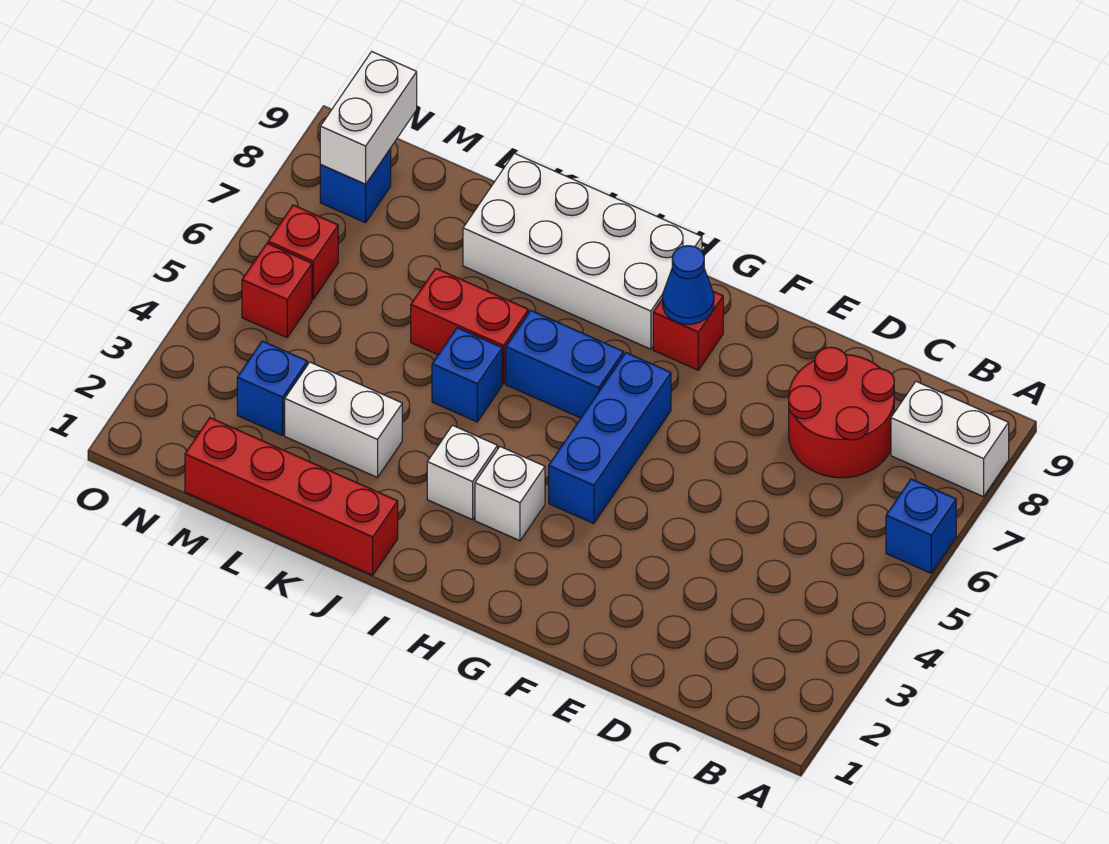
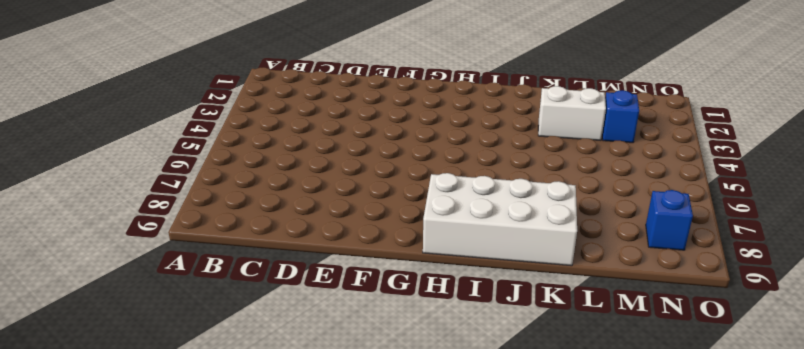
none -> blue 1x1 brick [886,479,956,573]
none -> white 1x2 brick [891,381,1009,497]
none -> red 2x2 round brick [789,347,894,478]

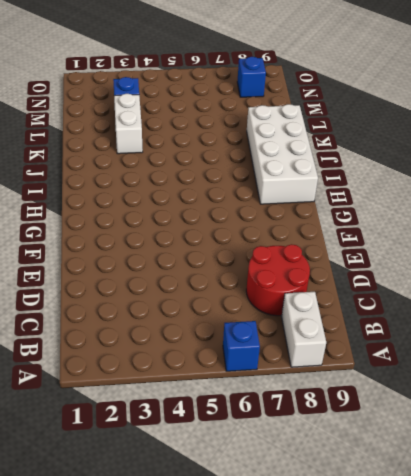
none -> blue 1x3 brick [549,353,671,524]
none -> red 1x1 brick [653,291,723,370]
none -> white 1x1 brick [475,447,545,541]

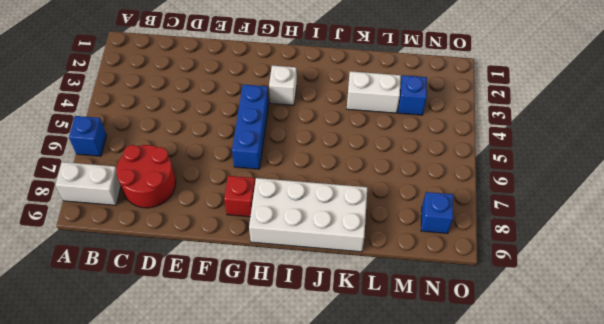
none -> blue 1x2 brick [506,311,624,418]
none -> white 1x1 brick [427,425,498,520]
none -> red 1x4 brick [185,418,398,575]

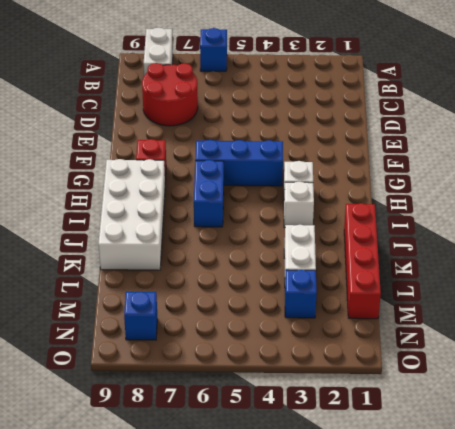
none -> blue 1x1 brick [432,328,502,422]
none -> red 1x2 brick [411,268,528,384]
none -> red 1x1 brick [242,243,312,338]

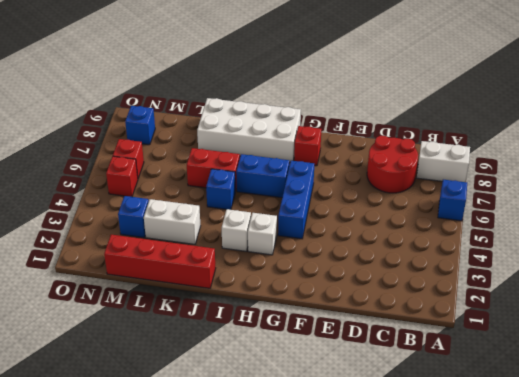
none -> blue 1x1 cone [663,246,714,324]
none -> white 1x2 brick [320,52,417,184]

